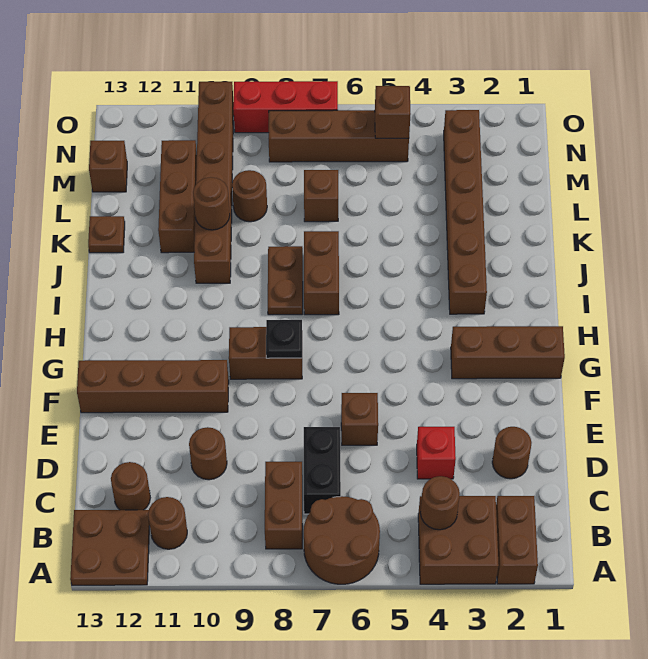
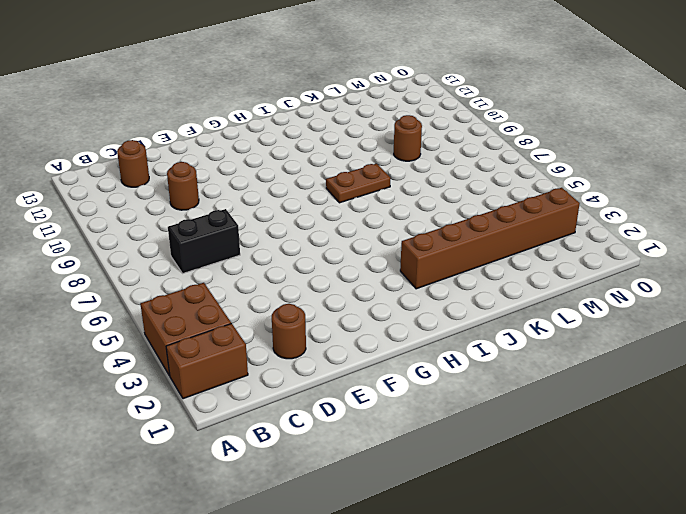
none -> brown 2x2 round brick [304,496,380,584]
none -> brown 2x2 plate [70,510,150,585]
none -> brown 1x2 brick [265,462,302,549]
none -> brown 1x1 round brick [148,497,187,549]

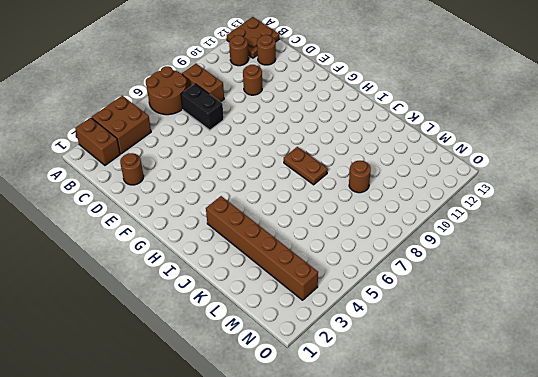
none -> red 1x1 brick [417,427,456,479]
none -> brown 1x1 brick [341,393,378,445]
none -> brown 1x4 brick [77,360,229,413]
none -> brown 1x3 brick [451,326,565,379]

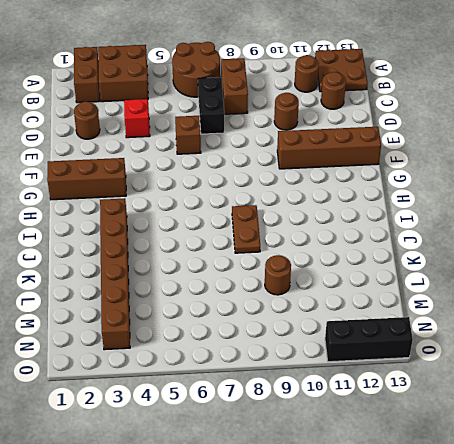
black 1x3 brick [325,317,413,362] -> none
none -> brown 1x2 brick [229,327,302,379]
none -> brown 1x2 brick [304,231,339,315]
none -> brown 1x6 brick [194,82,234,283]
none -> brown 1x3 brick [158,140,197,253]

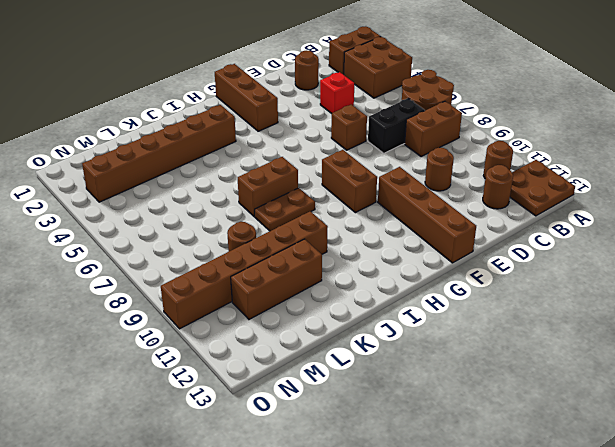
none -> brown 1x1 plate [88,216,125,253]
none -> brown 1x1 brick [304,170,338,222]
none -> brown 1x1 brick [89,141,127,192]
none -> brown 1x4 brick [269,110,409,162]

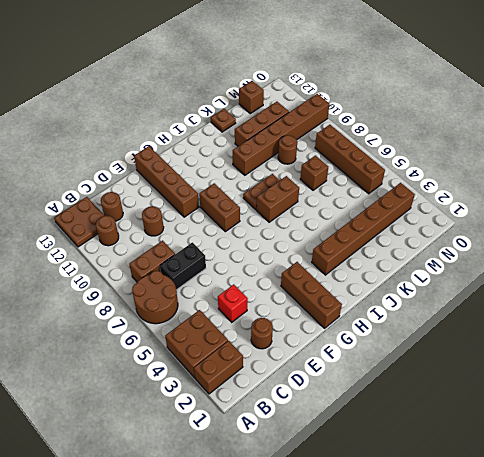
none -> brown 1x1 brick [341,393,378,445]
none -> red 1x3 brick [233,81,338,133]
none -> brown 1x1 round brick [420,476,460,530]
none -> black 1x1 plate [266,320,302,358]

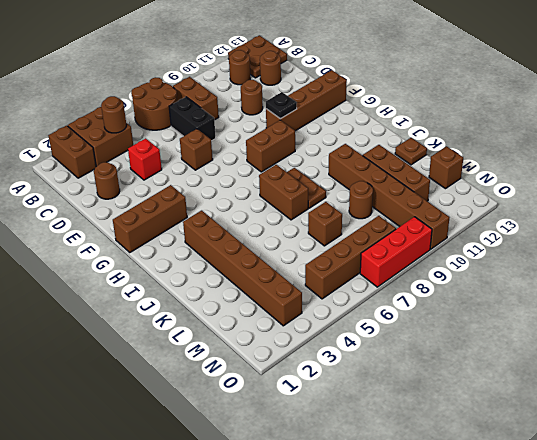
black 1x1 plate [266,92,297,119] -> black 1x1 plate moved to [266,320,302,358]
none -> brown 1x1 round brick [193,177,230,230]
none -> brown 1x1 brick [375,86,411,138]

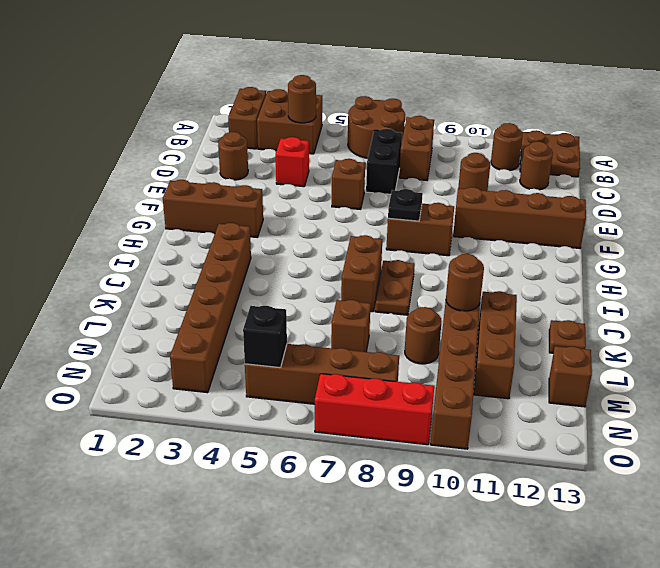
black 1x1 brick [243,306,287,368] -> brown 1x1 brick [375,86,411,138]

